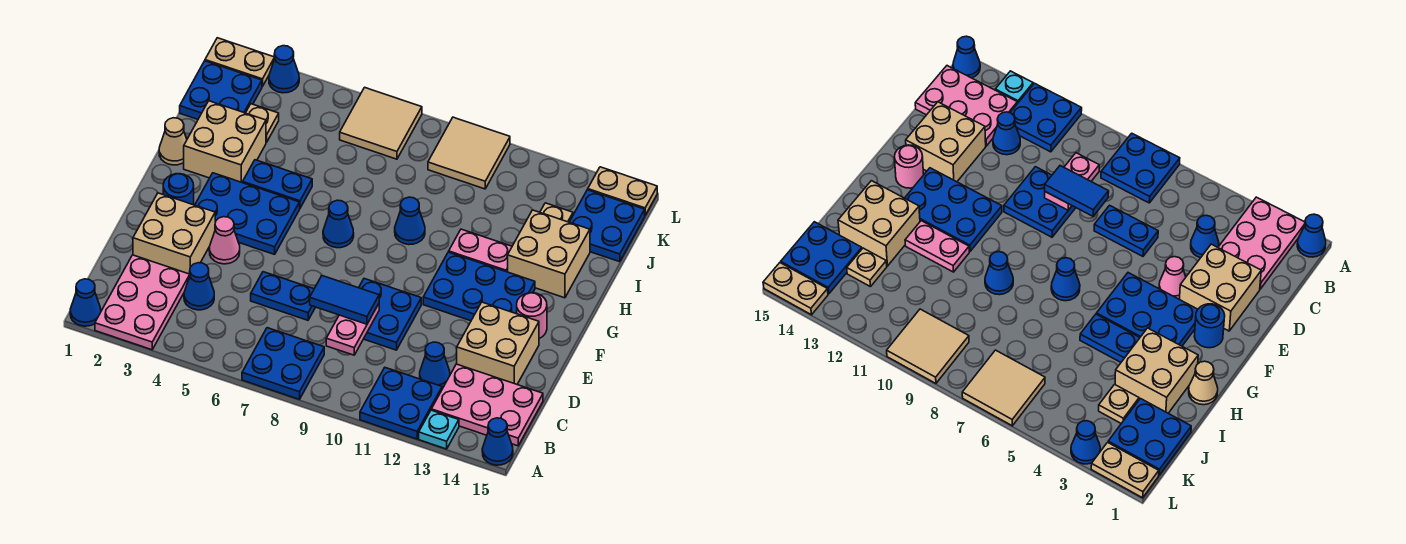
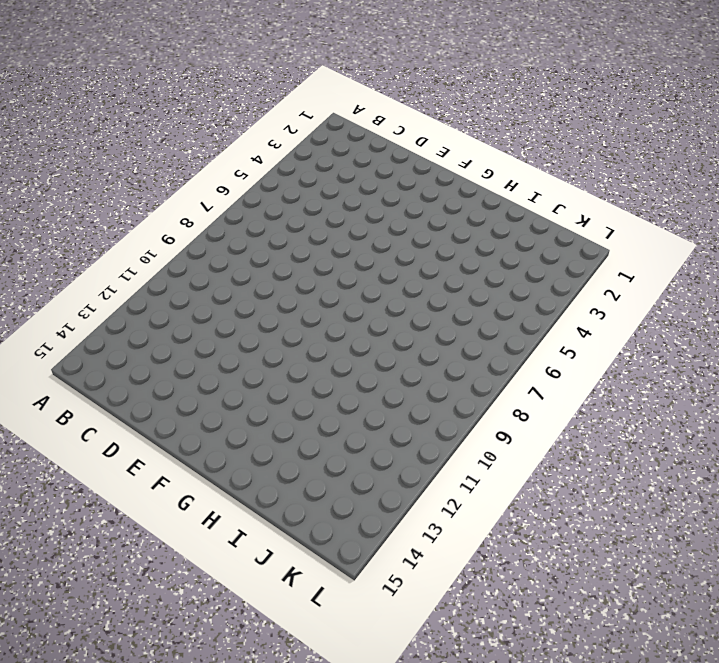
none -> blue 1x1 cone [70,279,101,326]
none -> pink 2x3 plate [95,255,190,350]
none -> blue 2x2 plate [242,328,324,399]
none -> blue 2x2 plate [360,368,442,439]

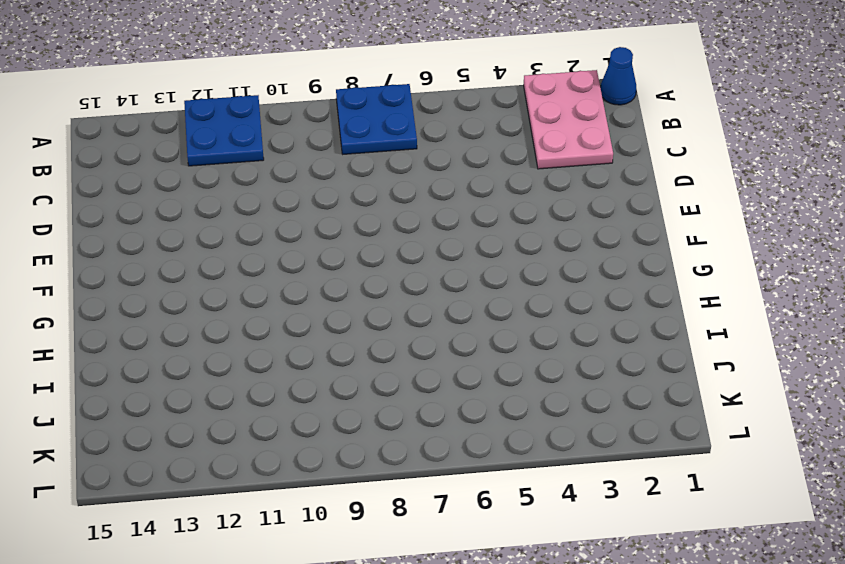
none -> cyan 1x1 plate [419,410,459,449]
none -> blue 1x1 cone [482,418,513,465]
none -> pink 2x3 plate [431,364,543,446]
none -> blue 1x1 cone [184,263,214,310]

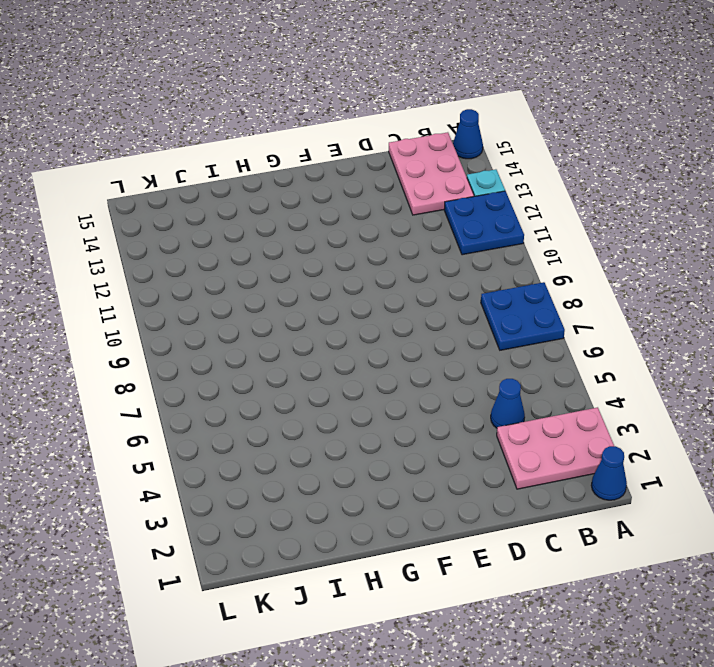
none -> blue 1x1 cone [420,342,450,388]
none -> tan 2x2 brick [133,193,215,274]
none -> blue 1x2 plate [251,272,315,320]
none -> blue 2x2 plate [359,279,421,350]

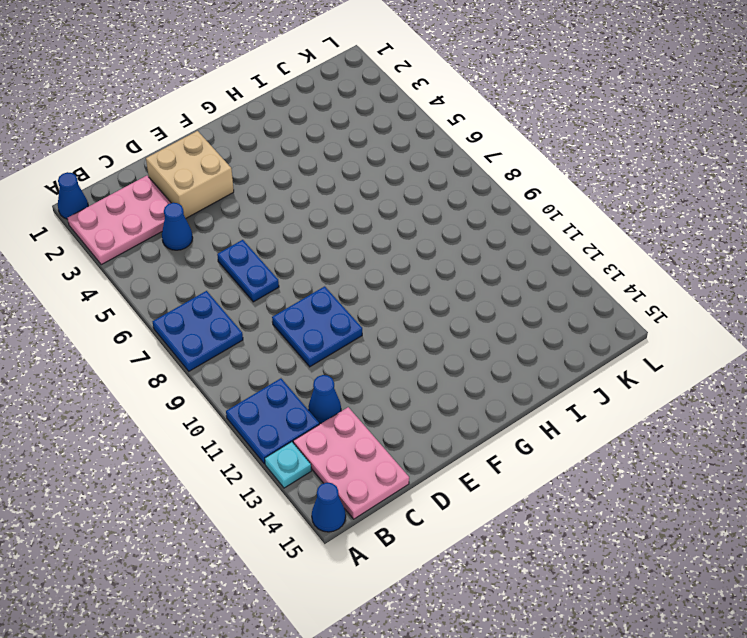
none -> tan 2x2 brick [457,302,539,384]
none -> pink 1x1 cone [209,217,240,264]
none -> blue 1x1 round brick [163,174,194,205]
none -> blue 2x3 plate [195,173,300,254]

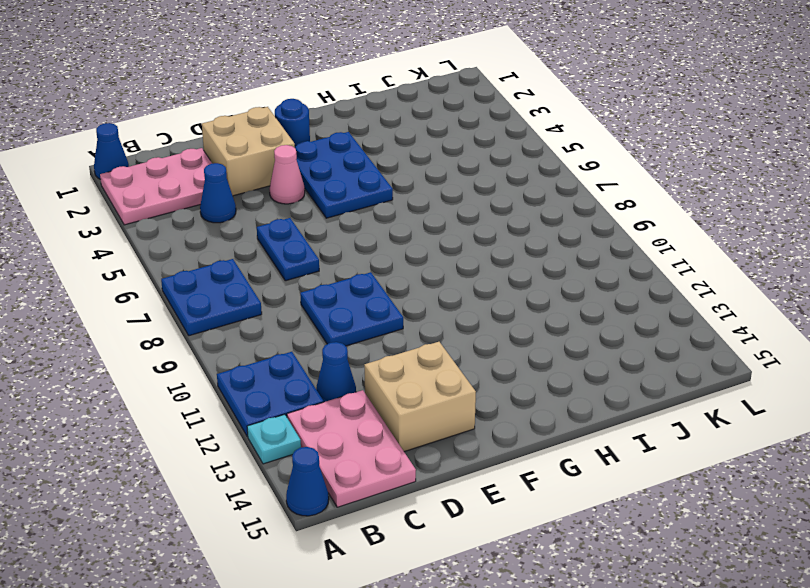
none -> blue 2x3 plate [423,252,535,321]
none -> pink 1x1 round brick [517,293,547,339]
none -> blue 1x1 cone [323,200,354,248]
none -> tan 1x1 cone [159,118,187,165]

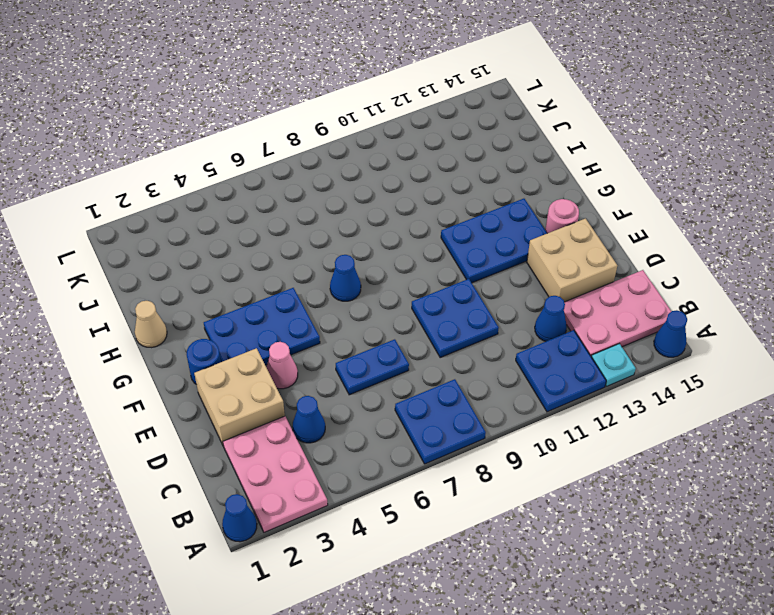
none -> tan 2x2 brick [184,101,266,183]
none -> blue 1x2 plate [243,160,312,208]
none -> blue 1x1 cone [395,197,425,245]
none -> pink 1x2 plate [449,229,512,272]

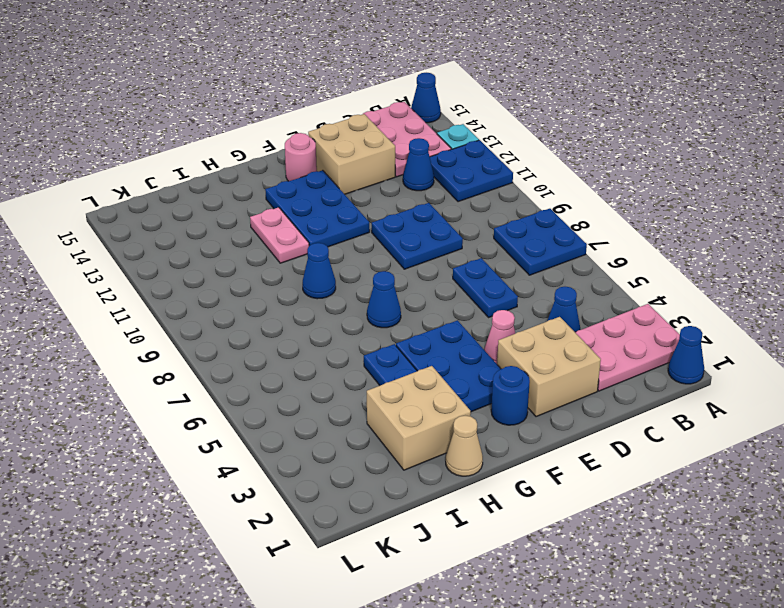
none -> tan 2x2 brick [508,210,590,298]
none -> blue 2x2 plate [180,61,262,119]
none -> tan 1x1 plate [246,104,279,143]
none -> tan 1x1 plate [540,203,573,222]

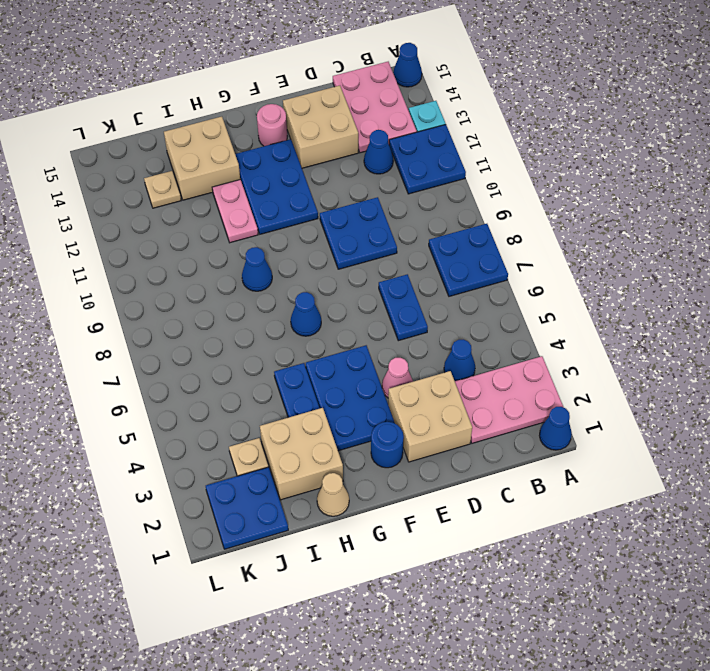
none -> blue 2x2 plate [570,190,645,262]
none -> tan 2x2 tile [340,87,422,159]
none -> tan 2x2 tile [428,117,510,189]
none -> tan 1x2 plate [205,38,275,87]

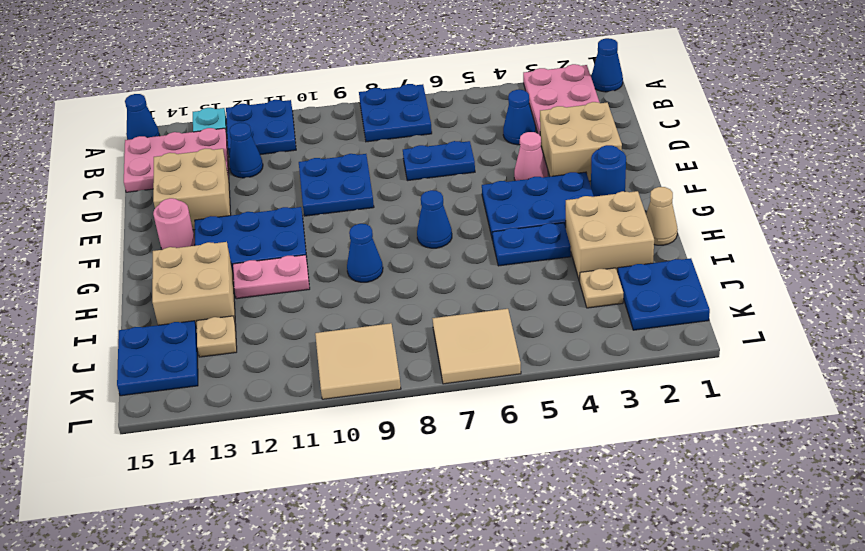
none -> tan 1x2 plate [205,38,275,87]
none -> blue 1x1 cone [269,46,299,93]
none -> tan 1x2 plate [588,167,657,215]
none -> pink 1x2 plate [326,304,379,355]

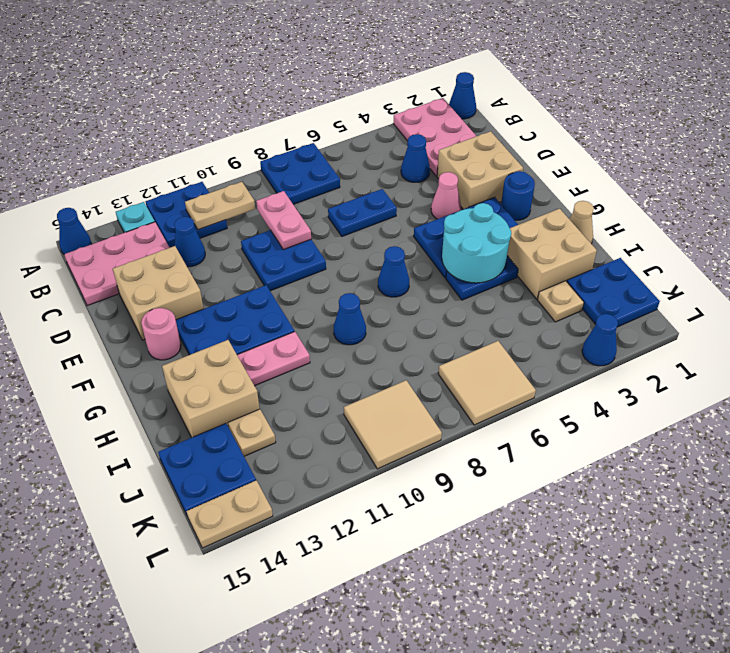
tan 1x2 plate [185,182,255,230] -> tan 1x2 plate moved to [205,38,275,87]
cyan 2x2 round brick [442,203,511,283] -> none
none -> blue 1x2 tile [310,276,379,324]

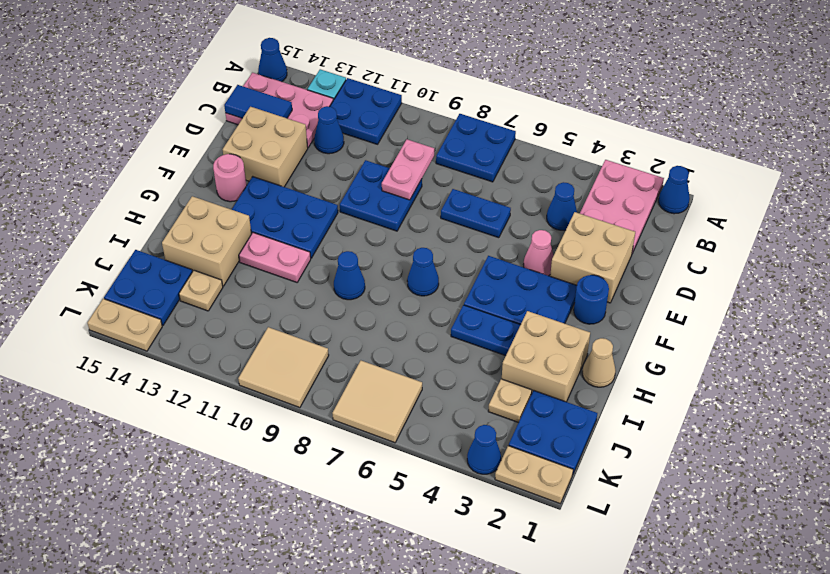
blue 1x2 tile [224,85,292,118] -> blue 1x2 tile moved to [310,276,379,324]

